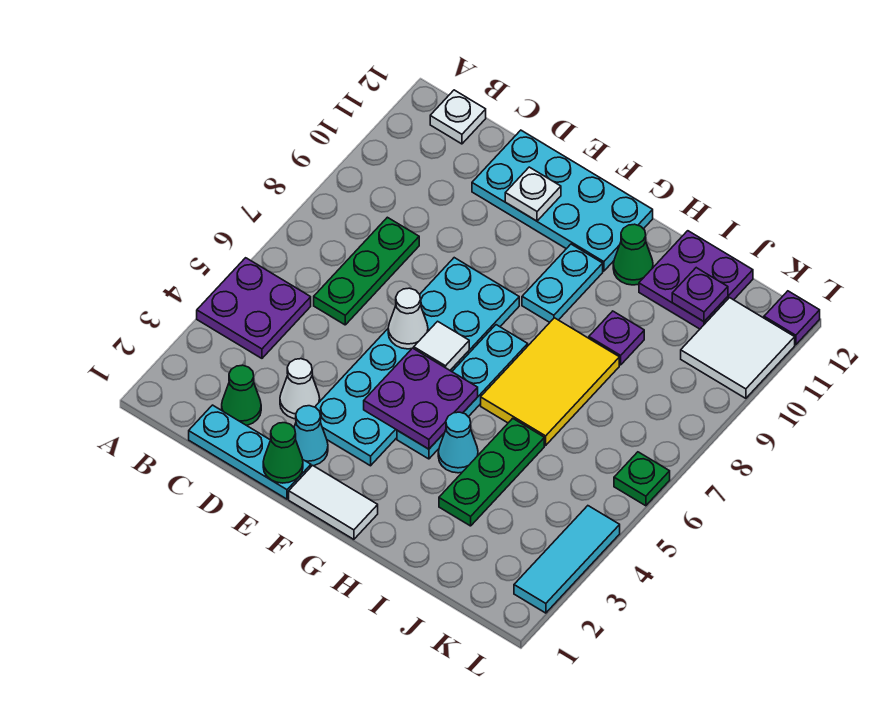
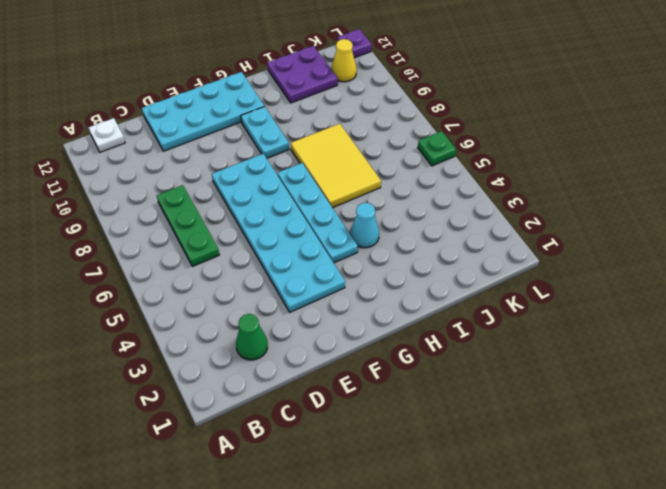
yellow 1x1 cone [331,39,357,82] -> white 2x2 tile [681,298,795,398]
none -> purple 2x2 plate [197,258,311,358]
none -> cyan 1x3 plate [189,405,311,499]
none -> white 1x1 cone [280,359,320,419]

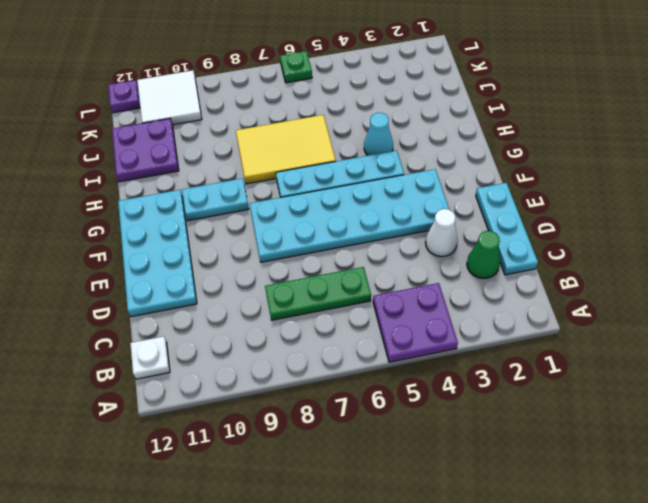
none -> cyan 1x1 cone [294,406,328,466]
none -> white 1x2 tile [289,465,378,539]
none -> green 1x1 cone [613,224,653,285]

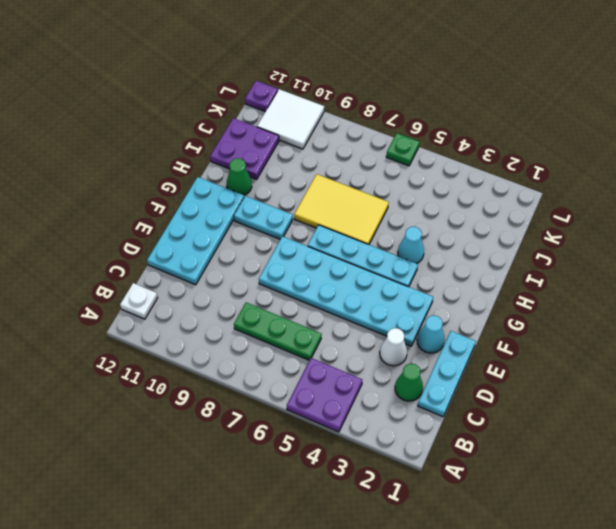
none -> white 1x2 tile [289,465,378,539]
none -> green 1x3 plate [439,418,544,526]
none -> purple 1x1 plate [589,311,644,365]

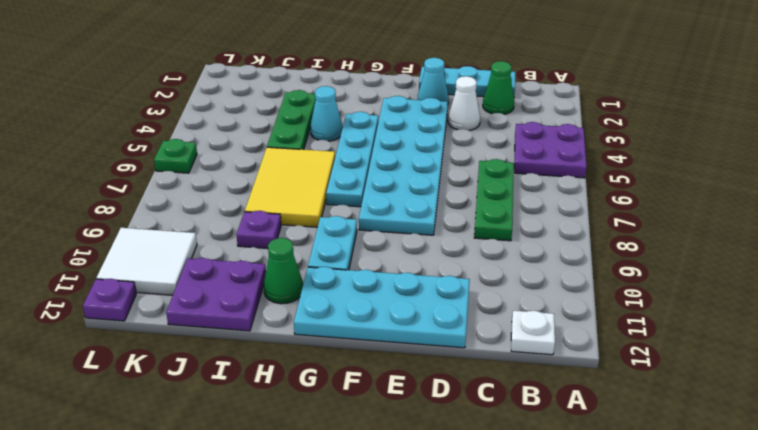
none -> white 1x2 tile [289,465,378,539]
none -> cyan 1x3 tile [514,506,620,613]
none -> green 1x1 cone [263,423,303,483]

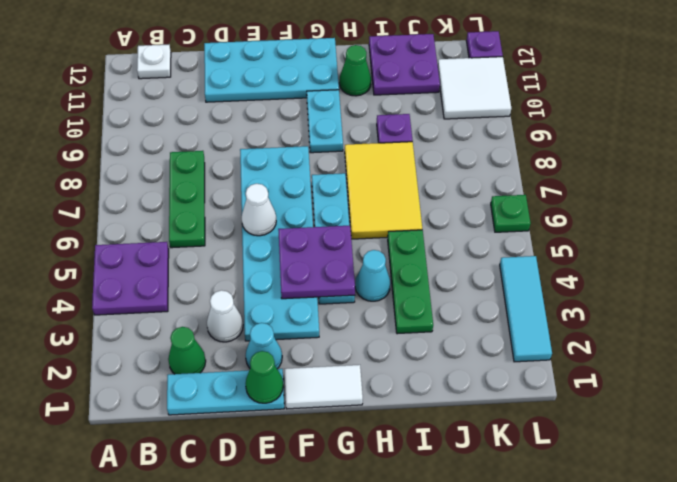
none -> white 1x1 plate [505,167,561,221]
none -> white 1x1 tile [414,321,469,370]
none -> purple 1x1 plate [672,268,728,322]

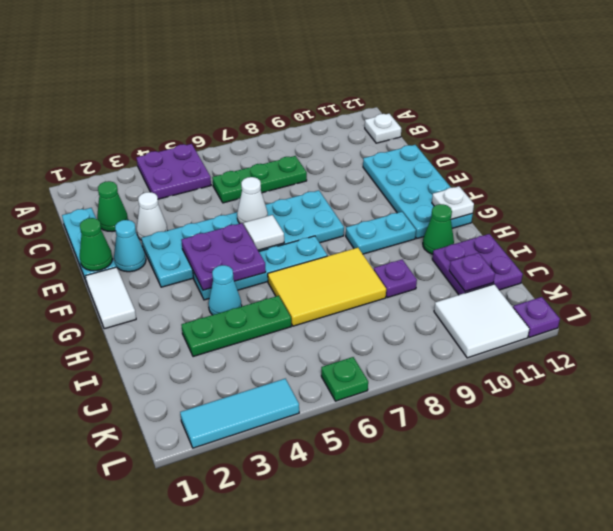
white 1x1 plate [432,186,474,219] -> white 1x1 plate moved to [505,167,561,221]

